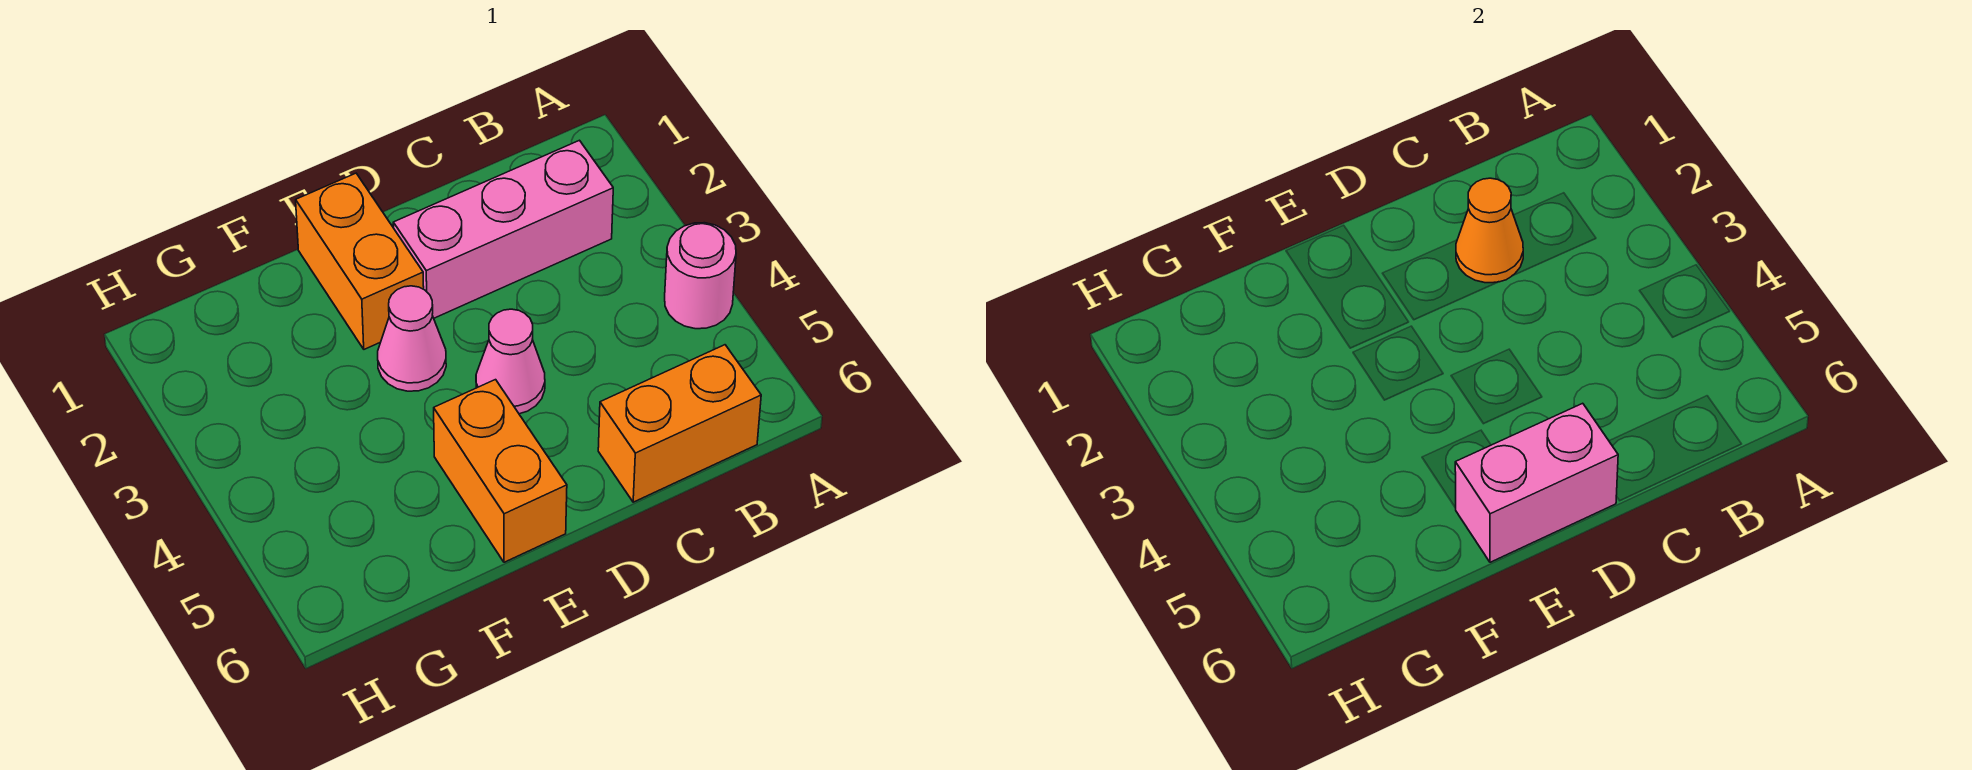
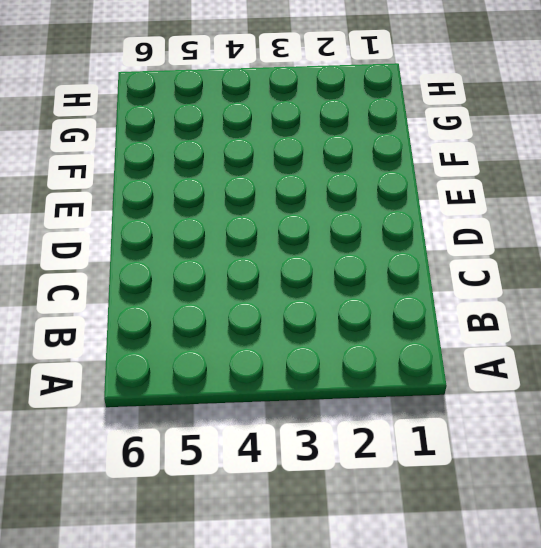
none -> pink 1x1 round brick [665,223,736,329]
none -> pink 1x3 brick [393,140,613,318]

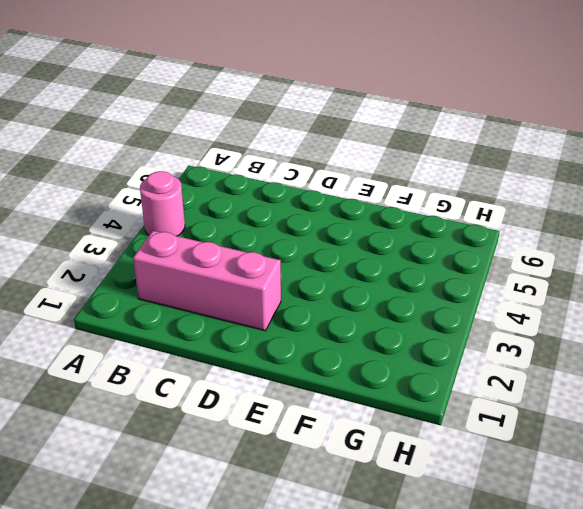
none -> orange 1x2 brick [598,345,761,502]
none -> pink 1x1 cone [476,309,545,414]

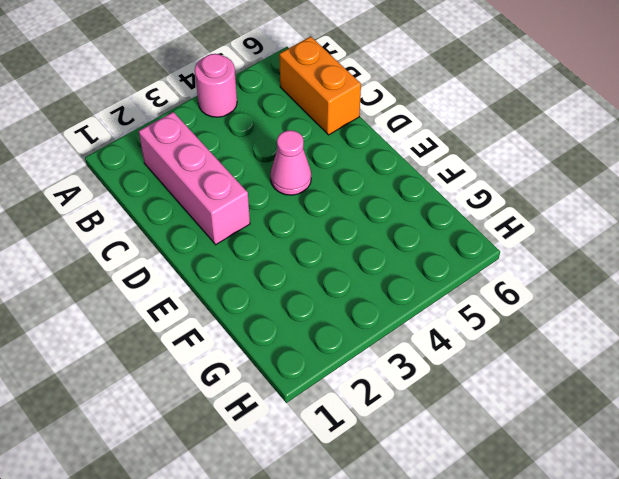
none -> orange 1x2 brick [296,173,424,349]
none -> pink 1x1 cone [378,286,446,391]

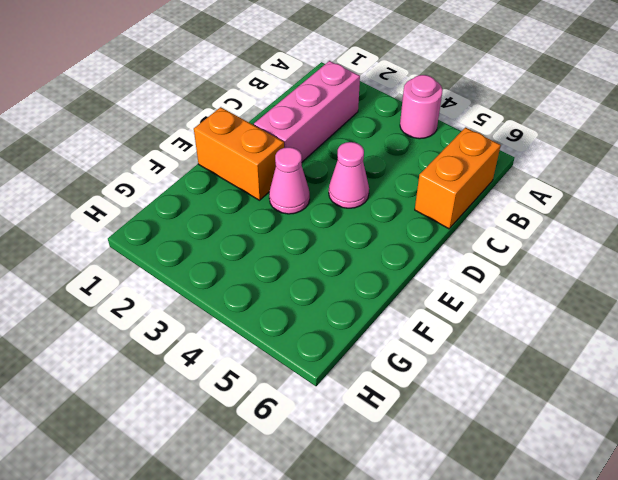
none -> orange 1x2 brick [434,380,567,562]
none -> orange 1x1 cone [1456,178,1523,283]

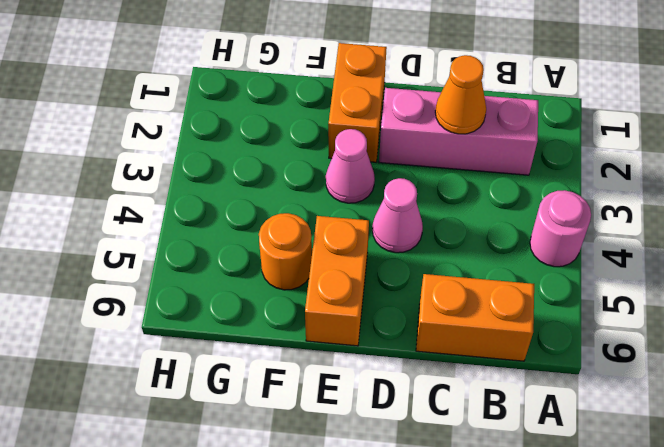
orange 1x1 round brick [259,213,312,290] -> none
none -> pink 1x2 brick [1455,403,1618,562]

